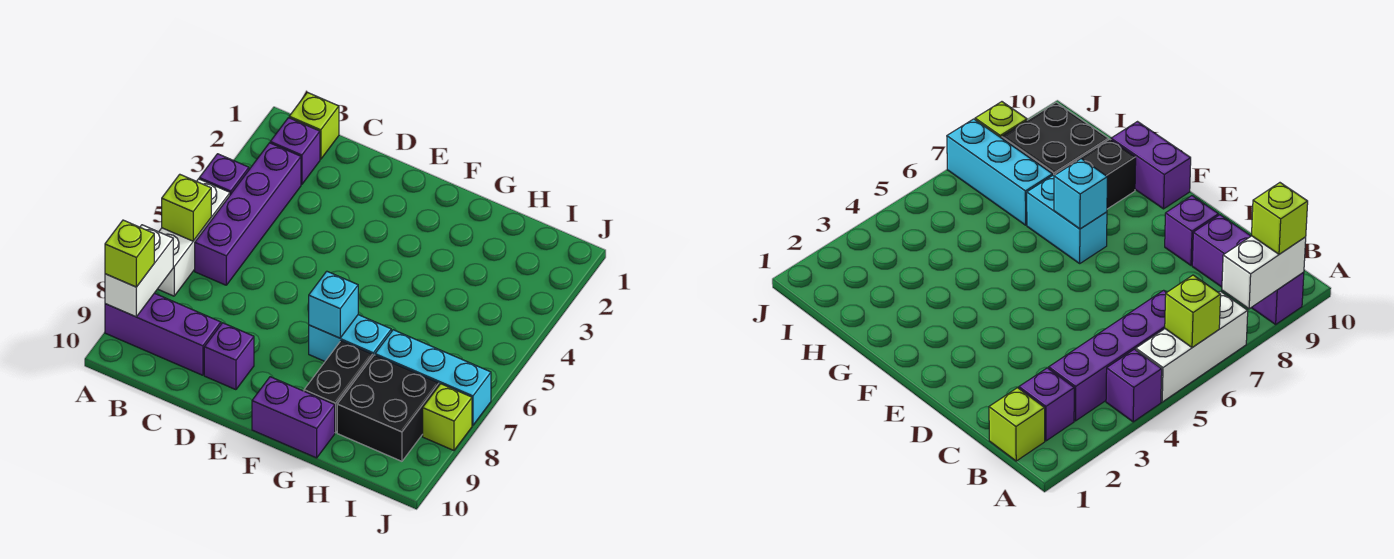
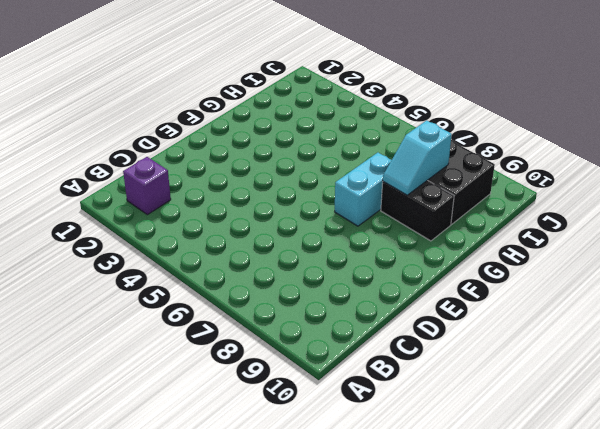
cyan 1x2 slope [383,120,452,195] -> none
none -> purple 1x1 brick [199,154,249,195]
none -> white 1x3 brick [158,179,230,296]
none -> purple 1x3 brick [105,293,221,375]

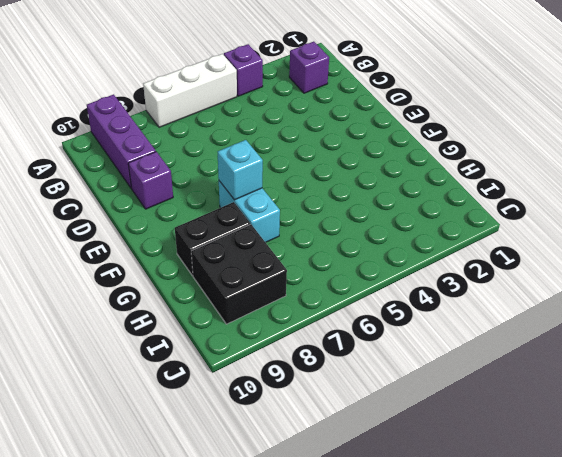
none -> lime 1x1 brick [289,92,339,159]
none -> purple 1x4 brick [195,143,301,285]
none -> purple 1x2 brick [252,377,335,458]

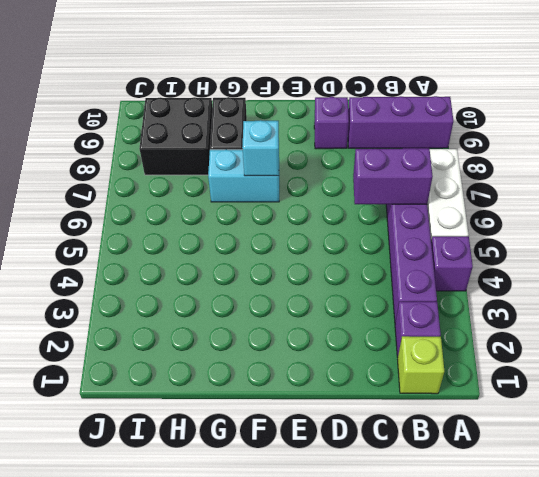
purple 1x2 brick [353,148,433,204] -> purple 1x2 brick moved to [252,377,335,458]
none -> cyan 1x3 brick [375,330,491,425]
none -> lime 1x1 brick [423,384,472,450]
none -> lime 1x1 brick [162,174,211,241]

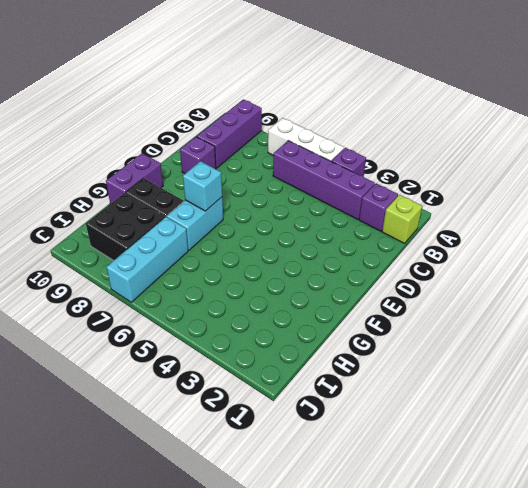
none -> lime 1x1 brick [423,384,472,450]
none -> lime 1x1 brick [162,174,211,241]
none -> white 1x2 brick [105,225,173,317]

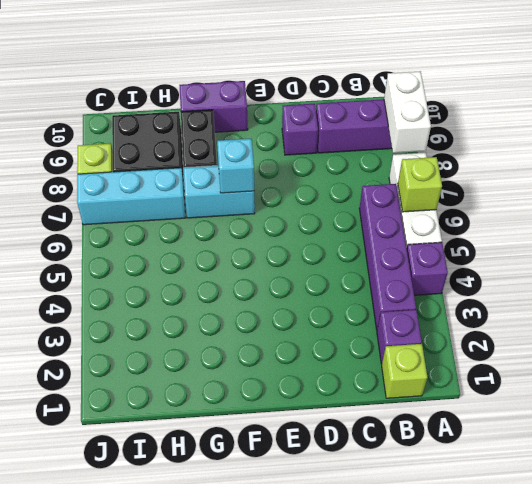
none -> lime 1x1 brick [105,220,154,287]

